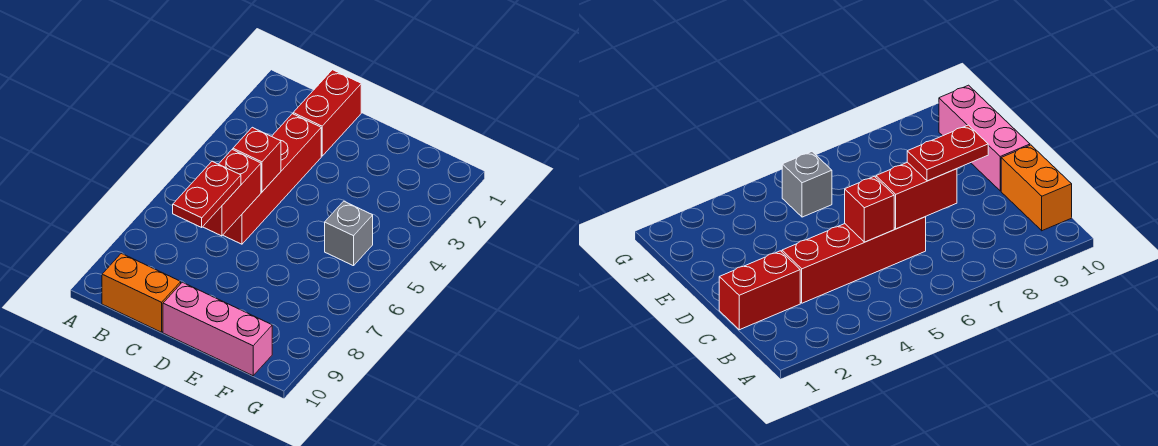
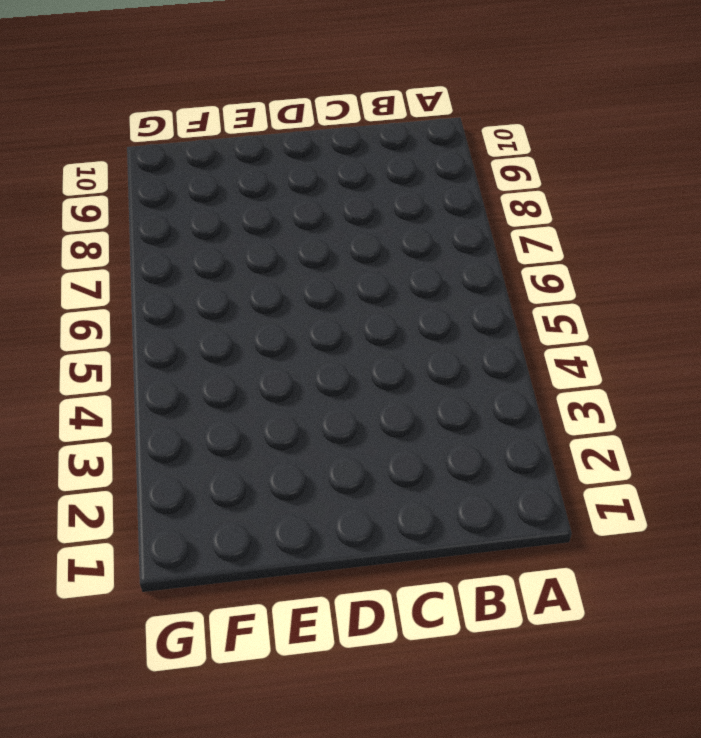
none -> orange 1x2 brick [102,253,181,332]
none -> red 1x2 brick [293,70,361,156]

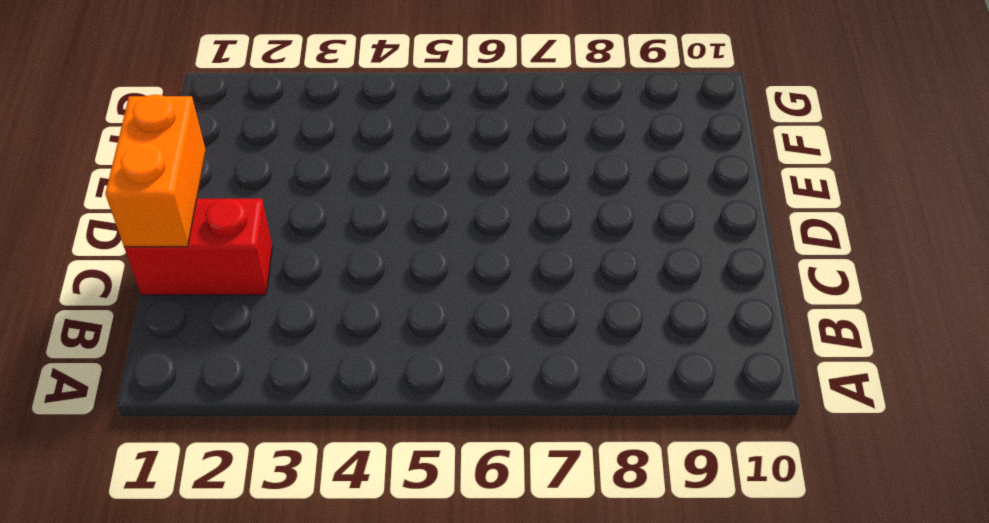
orange 1x2 brick [105,95,206,247] -> orange 1x2 brick moved to [102,253,181,332]
none -> red 1x4 brick [223,114,321,244]
none -> pink 1x3 brick [163,282,272,376]

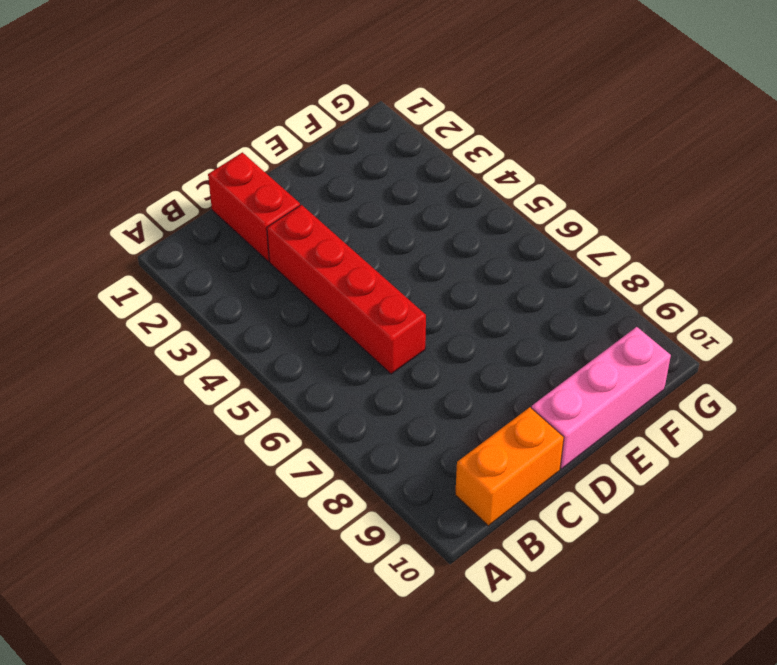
none -> grey 1x1 brick [325,201,373,266]
none -> red 1x1 brick [233,127,281,192]

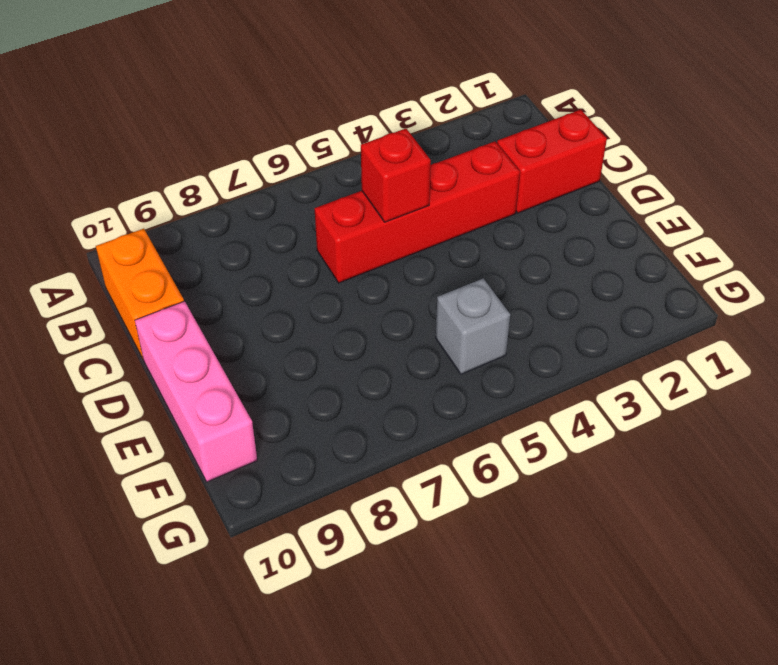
none -> red 1x2 brick [203,150,261,236]
none -> red 1x2 plate [173,161,241,227]

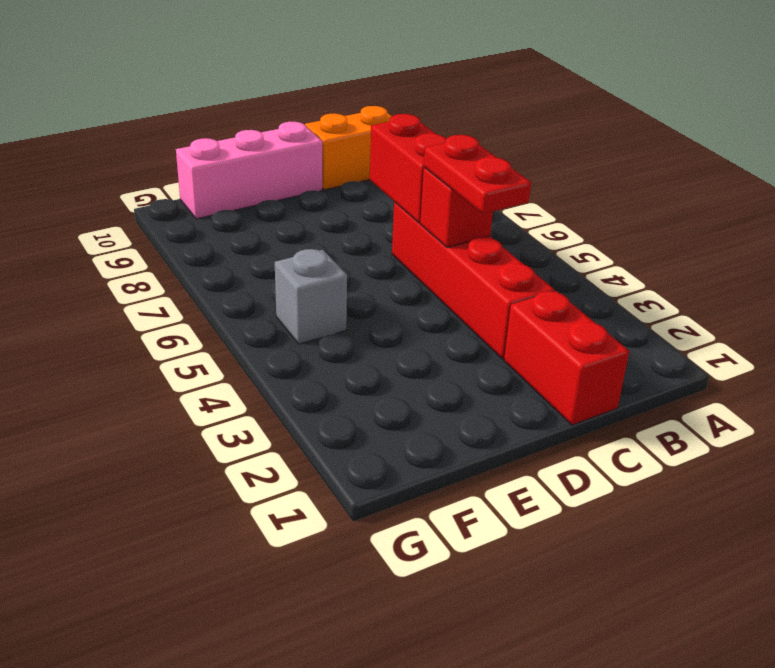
red 1x2 plate [424,135,531,214] -> red 1x2 plate moved to [173,161,241,227]

